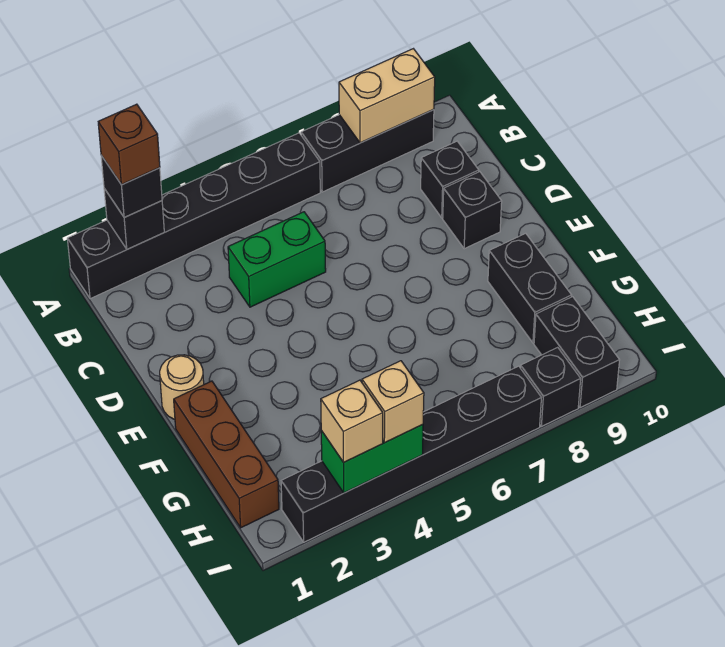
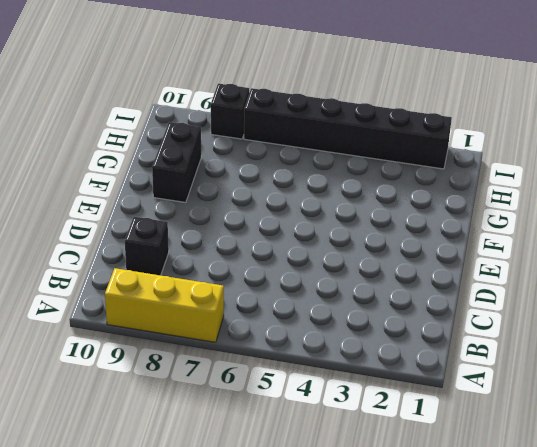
yellow 1x3 brick [105,268,224,342] -> black 1x3 brick [301,110,434,192]
none -> black 1x6 brick [67,133,320,299]
none -> green 1x2 brick [228,212,326,307]
none -> black 1x1 brick [443,172,502,249]

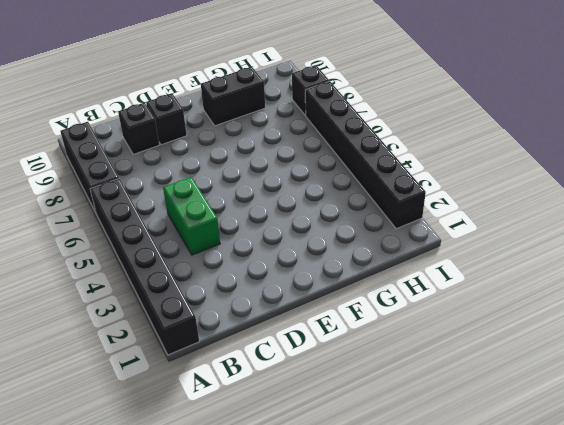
none -> tan 1x1 round brick [160,355,204,419]
none -> brown 1x3 brick [174,381,279,528]
none -> black 1x2 brick [534,297,619,408]

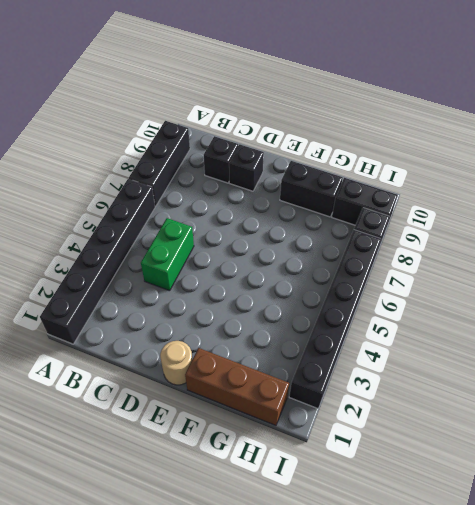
none -> black 1x1 brick [104,188,164,249]
none -> tan 1x2 brick [339,49,435,143]
none -> green 1x2 brick [321,425,423,493]

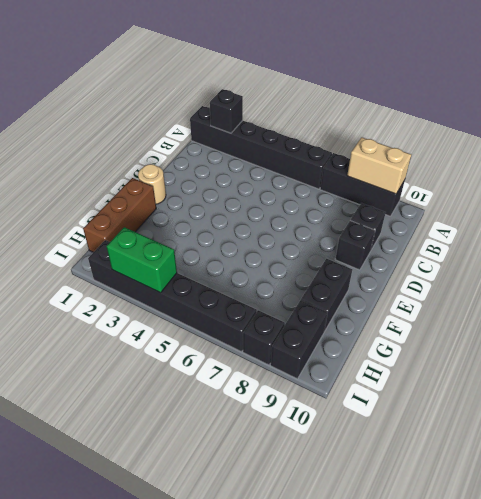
none -> green 1x2 brick [228,212,326,307]
none -> black 1x1 brick [101,156,162,217]
none -> tan 1x1 brick [321,380,383,462]

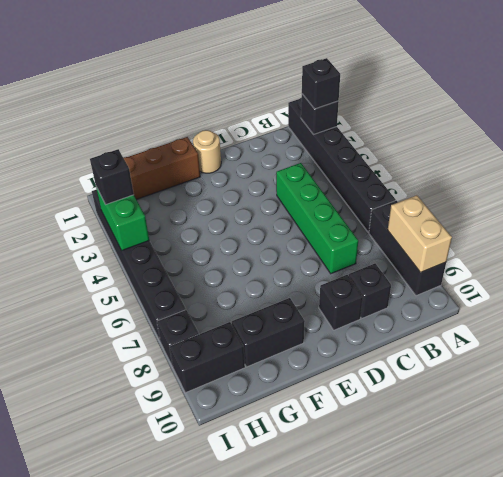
green 1x4 brick [276,163,358,274] -> green 1x2 brick [228,212,326,307]
black 1x1 brick [90,149,134,204] -> tan 1x1 brick [321,380,383,462]
none -> tan 1x1 brick [362,361,424,443]
none -> brown 1x1 brick [98,104,160,185]

